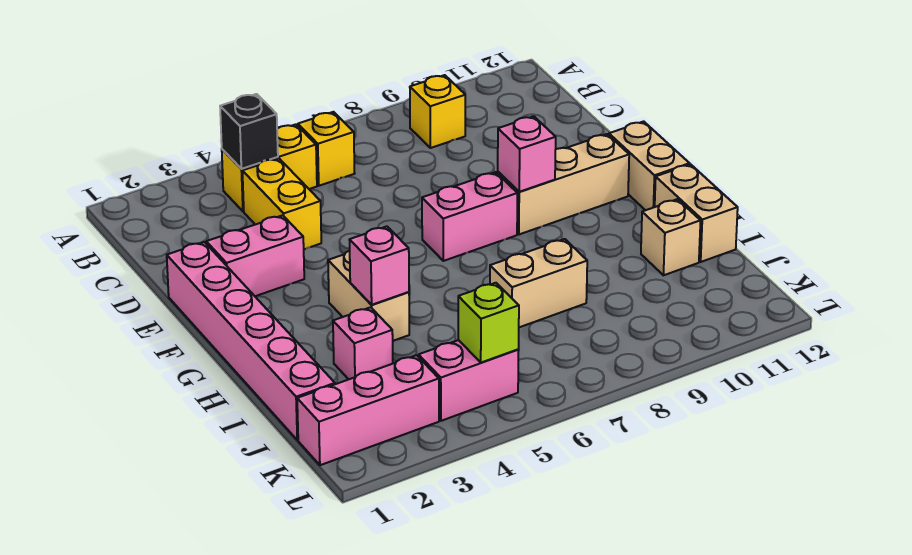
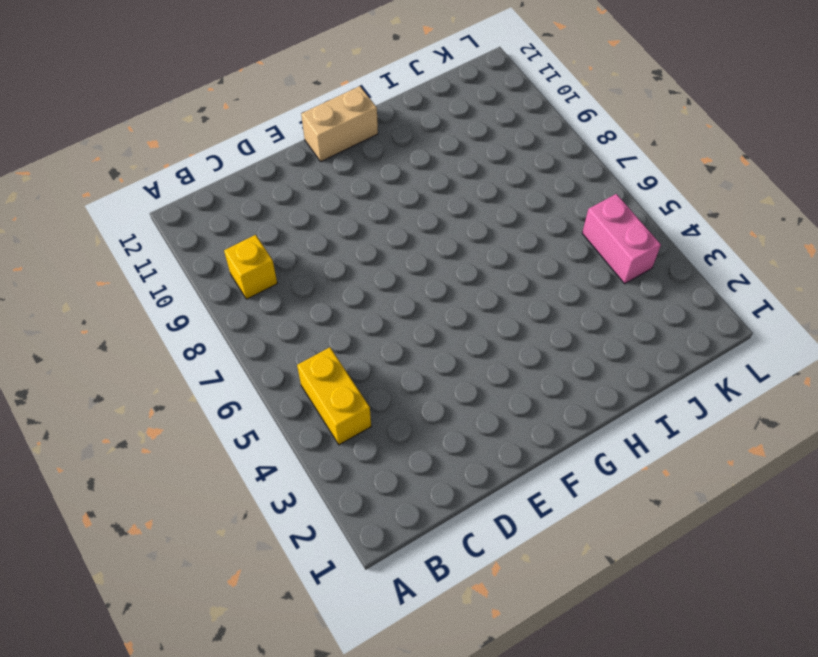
none -> yellow 1x1 brick [298,112,355,186]
none -> yellow 1x2 brick [242,158,321,249]
none -> pink 1x6 brick [167,242,335,440]

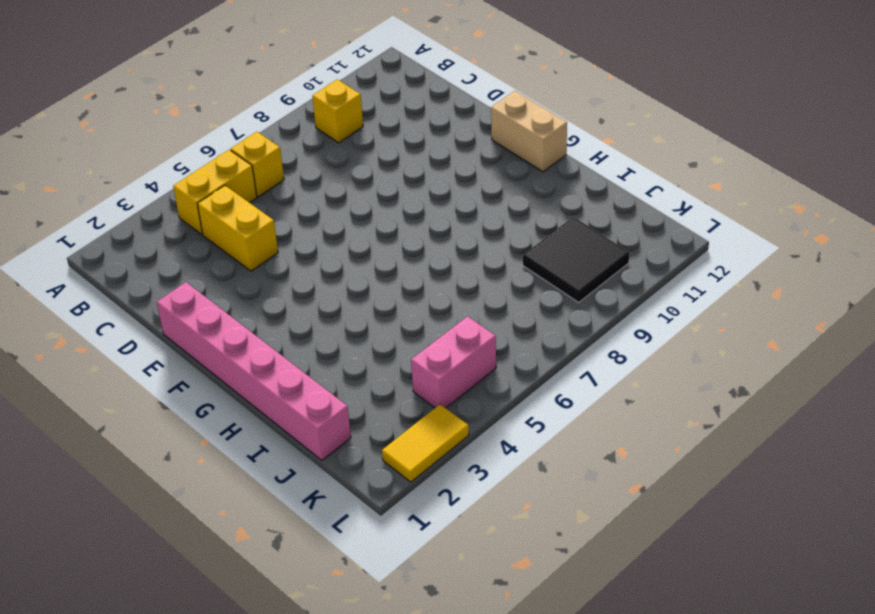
black 2x2 tile [523,217,629,302] -> none
yellow 1x2 tile [382,404,469,482] -> none
none -> pink 1x2 brick [206,215,304,296]
none -> pink 1x2 brick [422,172,517,261]
none -> tan 1x3 brick [498,134,629,234]

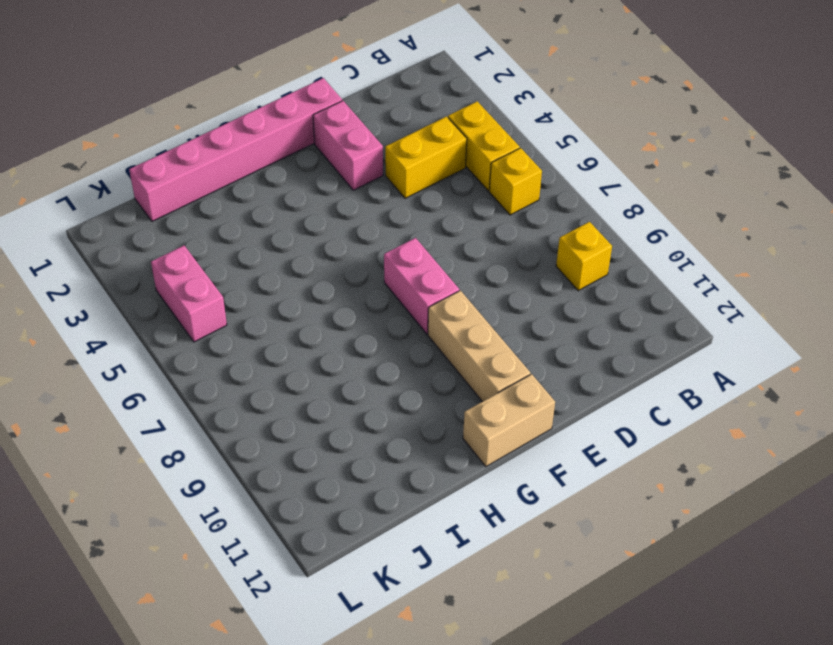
none -> tan 1x2 brick [328,250,409,341]
none -> tan 1x2 brick [655,164,738,262]
none -> pink 1x1 brick [333,307,393,379]

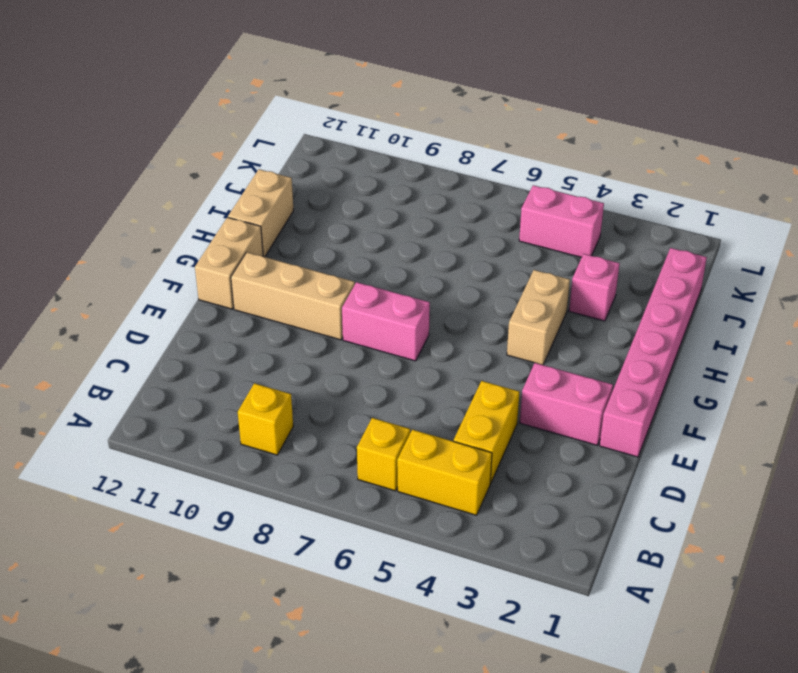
none -> tan 1x2 brick [490,239,587,327]
none -> tan 1x1 brick [641,199,701,275]
none -> pink 1x3 brick [297,355,439,465]

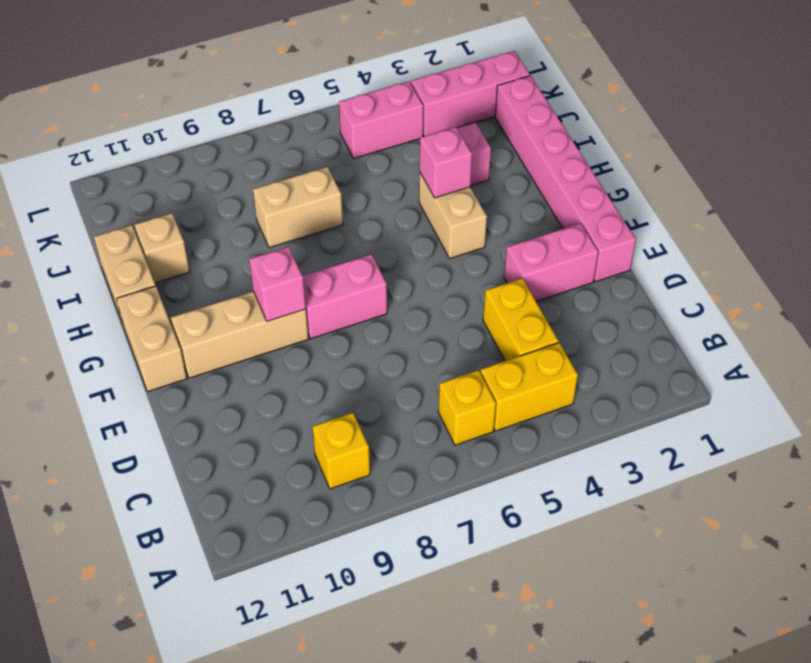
none -> black 1x1 brick [220,94,278,169]
none -> lime 1x1 brick [458,283,519,363]

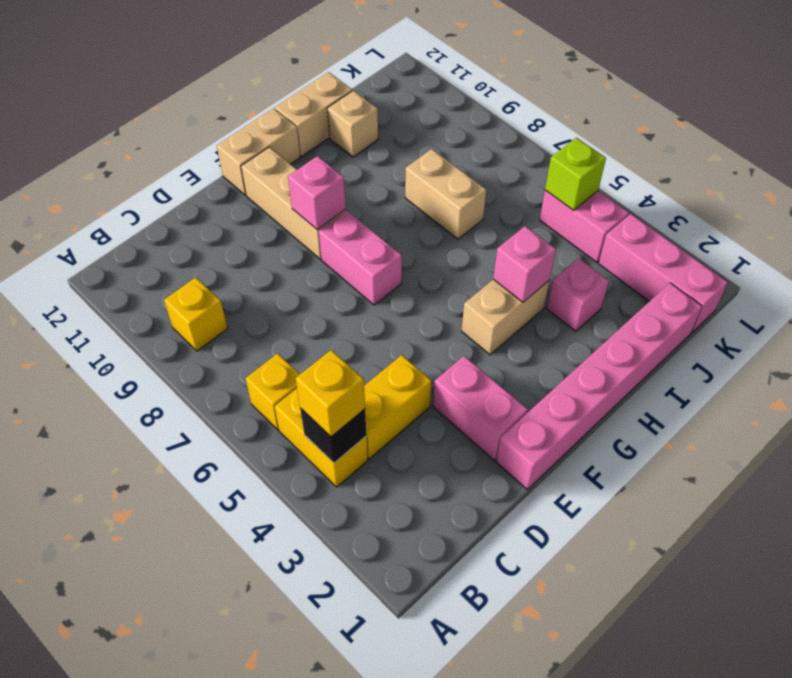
yellow 1x1 brick [296,350,365,437] -> none

